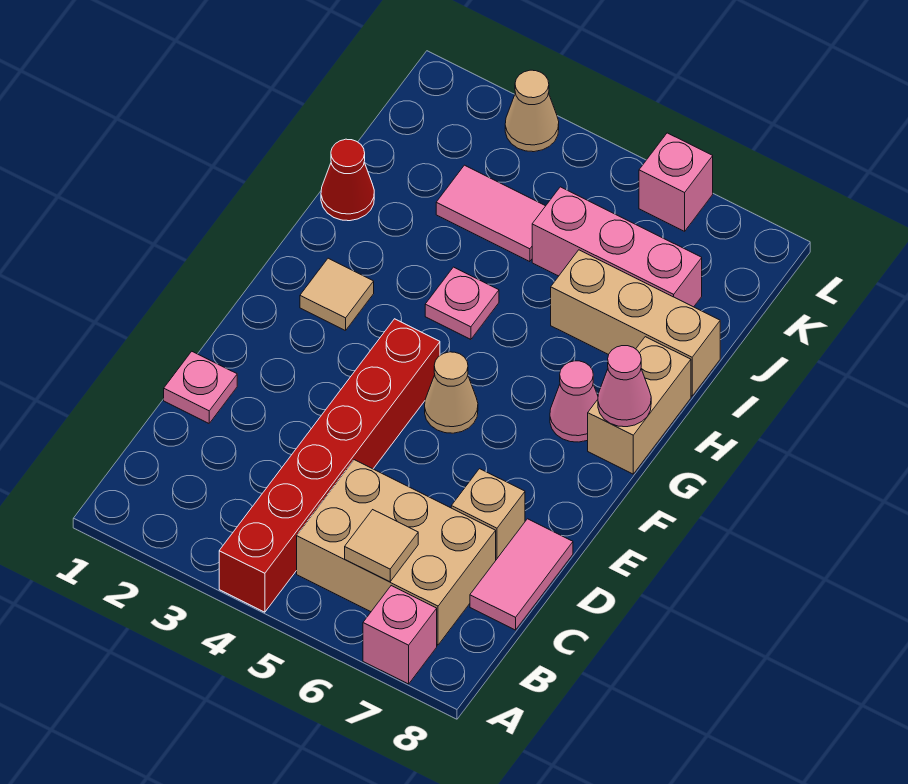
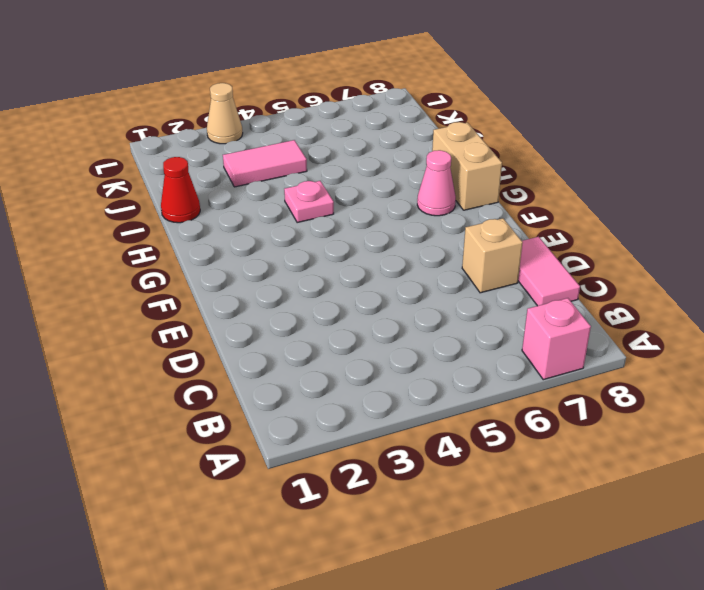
none -> red 1x6 brick [219,319,440,612]
none -> tan 2x3 brick [297,460,496,645]
none -> pink 1x1 plate [164,352,237,423]

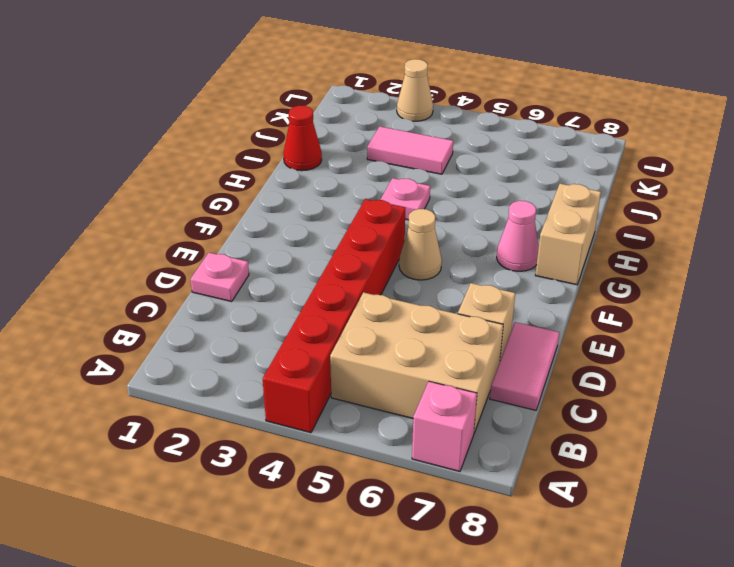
none -> tan 1x1 tile [300,258,374,331]
none -> tan 1x3 brick [551,250,720,396]
none -> pink 1x3 brick [532,187,702,307]

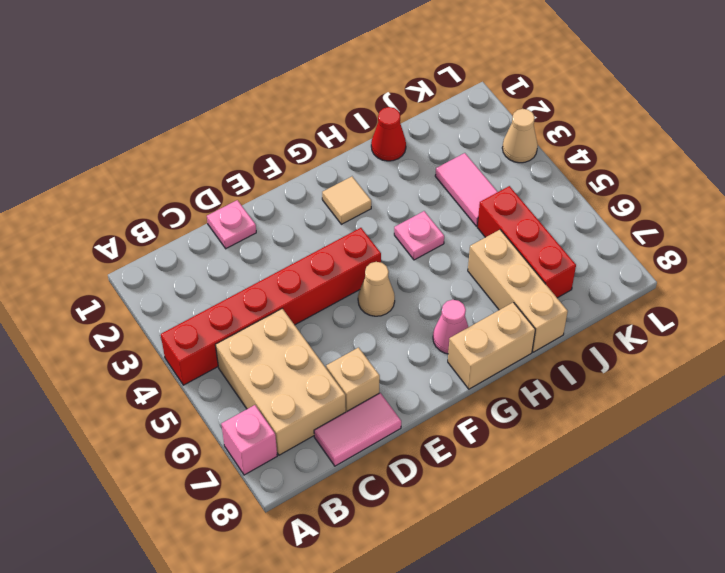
red 1x3 brick [477,186,576,298] -> pink 1x3 brick [532,187,702,307]
none -> pink 1x1 brick [639,133,713,231]
none -> tan 1x1 tile [345,510,418,582]
none -> pink 1x1 cone [598,346,651,427]

